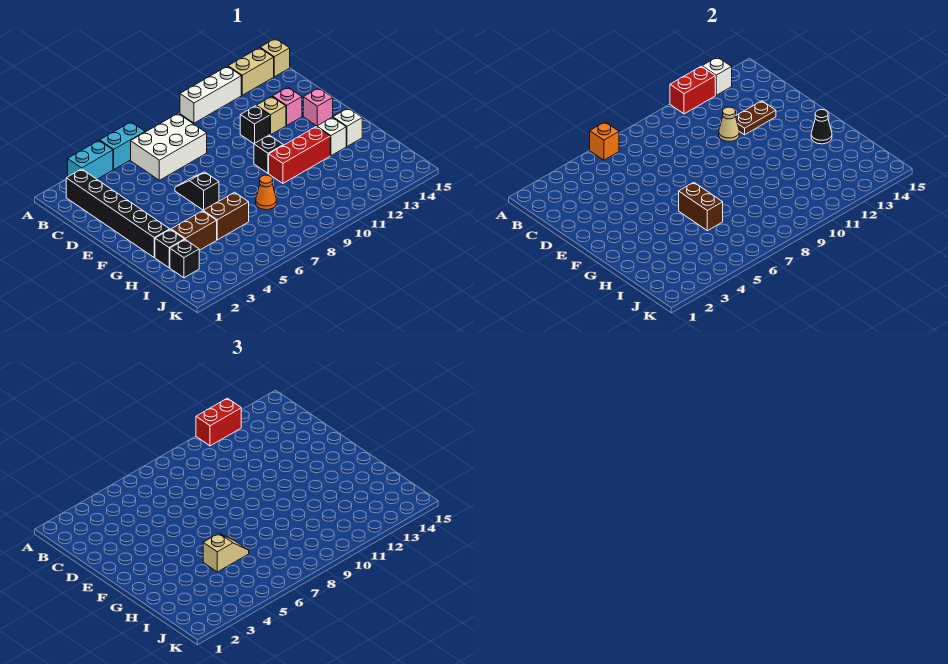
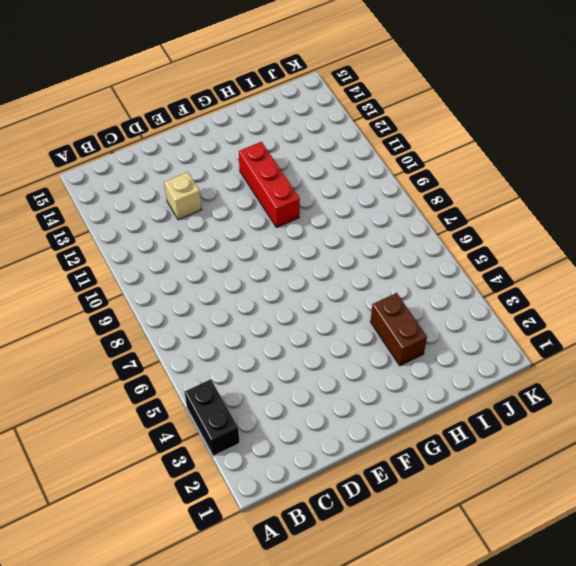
black 1x2 brick [185,379,239,456] -> cyan 1x2 brick [68,141,113,179]
none -> cyan 1x2 brick [100,122,145,169]
none -> white 1x3 brick [180,66,241,123]
none -> tan 1x2 brick [228,48,274,95]
none -> tan 1x1 brick [260,39,290,77]

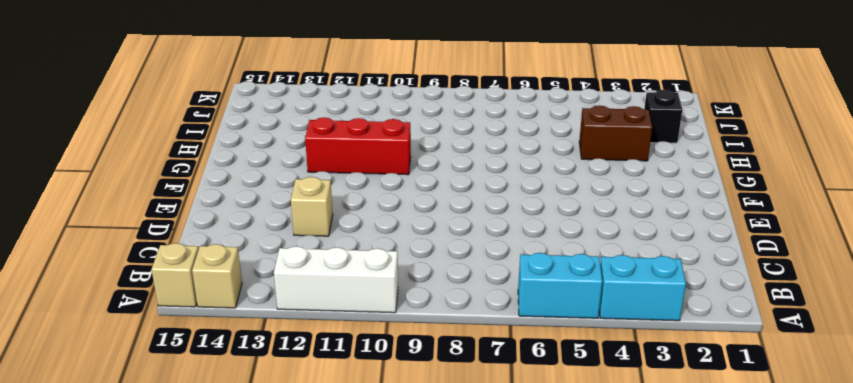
tan 1x1 brick [192,244,242,308] -> tan 1x2 brick [228,48,274,95]
none -> black 1x6 brick [66,169,170,258]
none -> white 2x3 brick [131,114,207,180]
none -> black 1x1 brick [240,106,270,144]
none -> pink 1x1 brick [273,87,302,125]

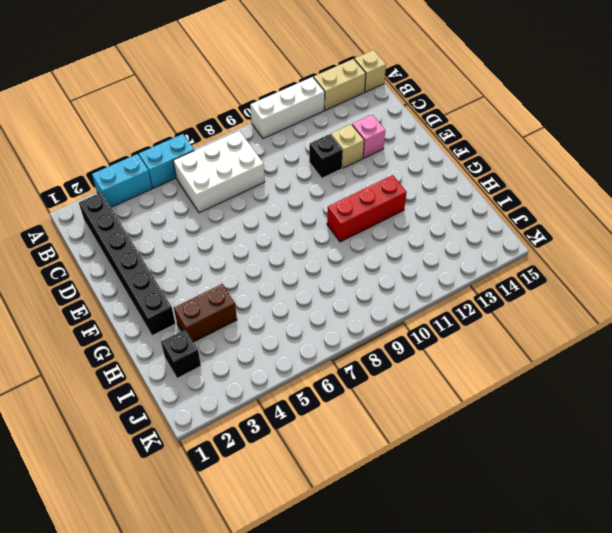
none -> black 1x2 slope [175,172,219,210]
none -> pink 1x1 brick [303,88,333,126]
none -> black 1x1 brick [254,135,283,173]
none -> white 1x1 brick [317,117,346,156]

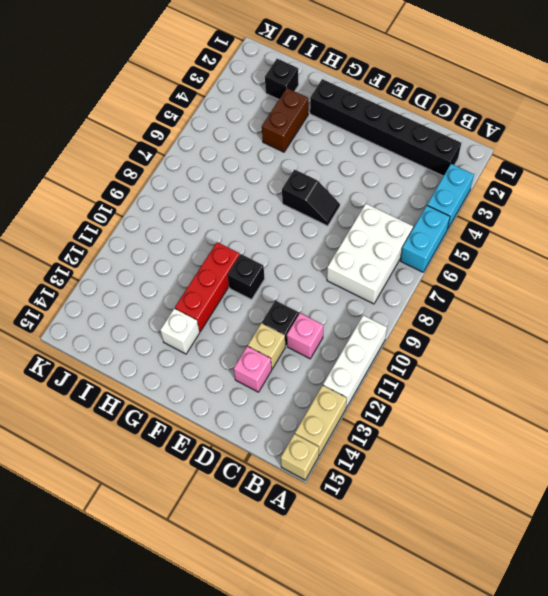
pink 1x1 brick [287,313,323,359] -> pink 1x1 brick moved to [303,88,333,126]
none -> white 1x1 brick [333,108,362,146]
none -> black 1x1 brick [155,229,184,268]
none -> brown 1x2 brick [203,192,249,240]
none -> orange 1x1 cone [256,175,276,210]

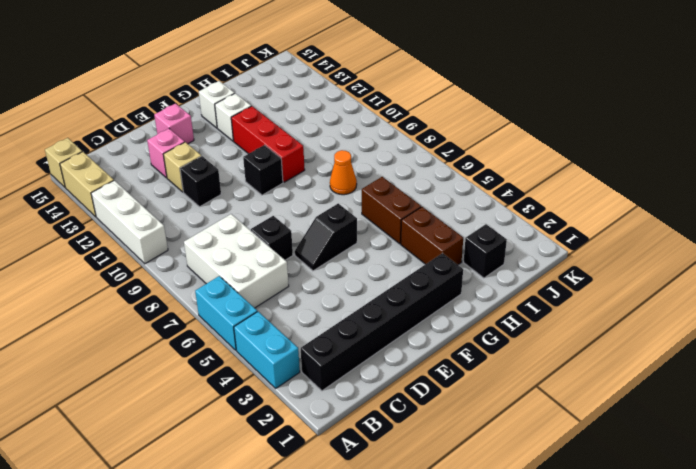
black 1x1 brick [251,216,293,260] -> black 1x1 brick moved to [155,229,184,268]
none -> orange 1x1 brick [590,122,619,160]
none -> red 1x2 brick [670,66,715,114]
none -> white 1x1 brick [702,57,732,95]
none -> tan 1x1 cone [719,107,739,141]

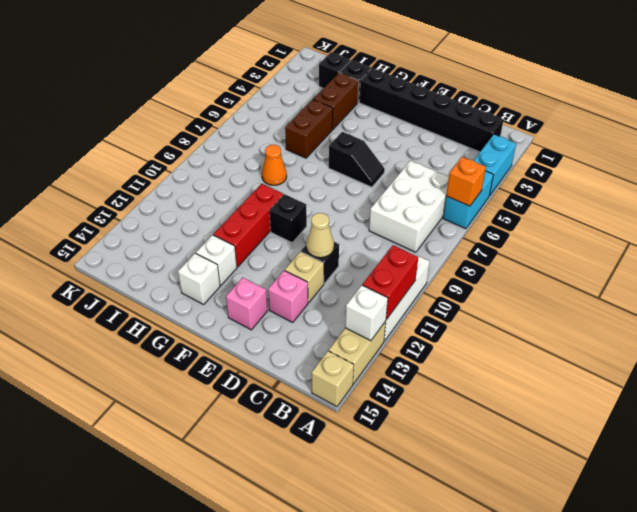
none -> brown 1x2 plate [736,101,776,135]
none -> brown 1x2 brick [679,182,723,231]
none -> black 1x1 cone [811,110,832,144]
none -> red 1x2 brick [196,398,241,446]

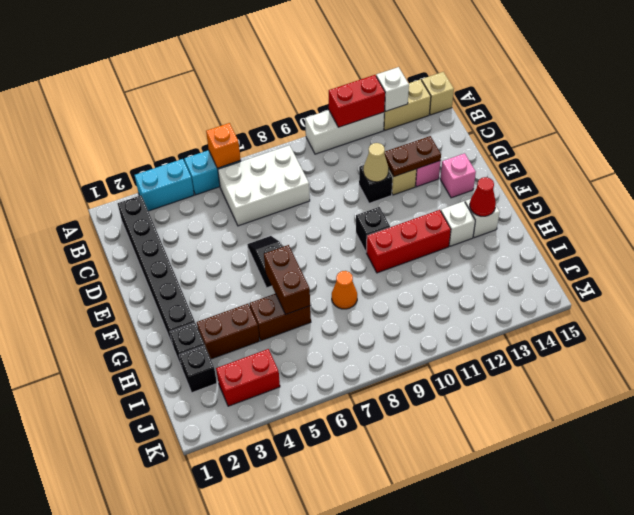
red 1x1 cone [470,177,496,216] -> black 1x1 cone [811,110,832,144]
red 1x2 brick [216,349,280,406] -> red 1x2 brick moved to [196,398,241,446]
none -> tan 1x2 slope [203,534,249,572]

